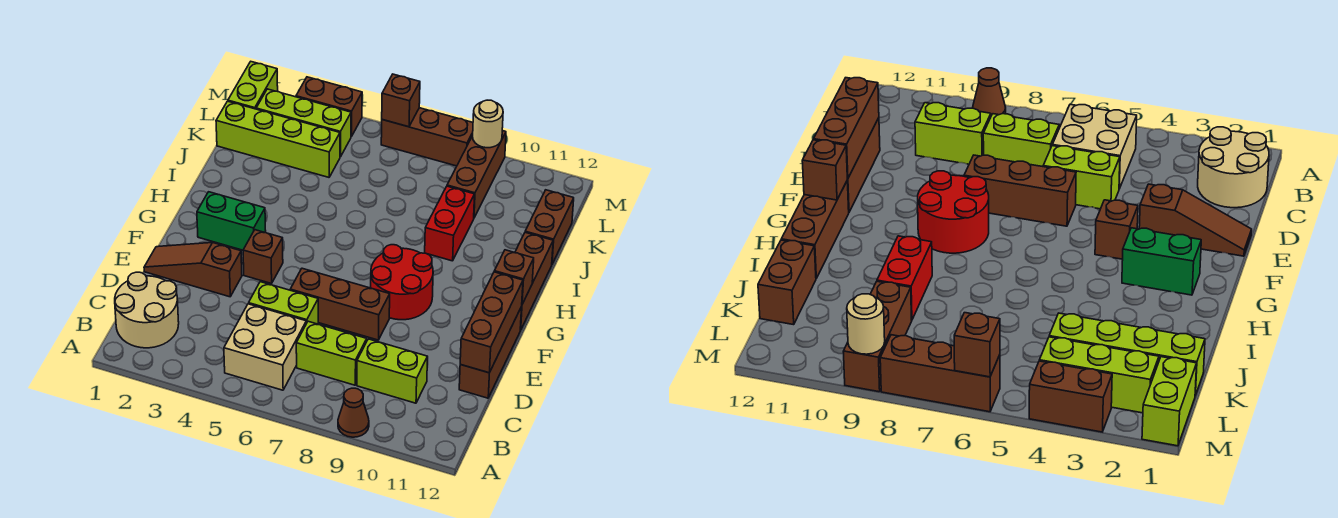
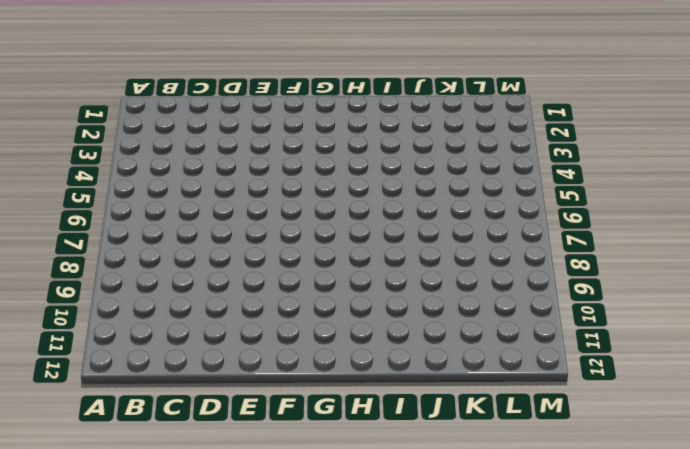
none -> brown 1x1 cone [338,388,369,437]
none -> tan 2x2 round brick [115,272,179,348]
none -> tan 2x2 brick [224,304,306,390]

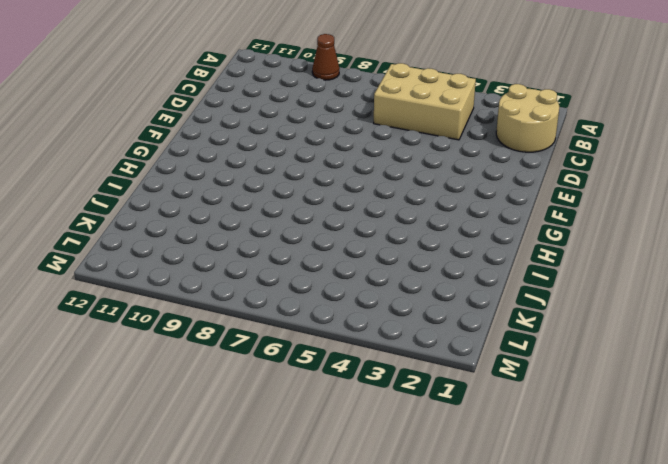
tan 2x3 brick [374,63,476,140] -> tan 2x2 brick [224,304,306,390]
none -> lime 1x2 brick [296,321,367,385]
none -> lime 1x2 brick [357,339,428,403]
none -> lime 1x2 brick [249,282,318,324]

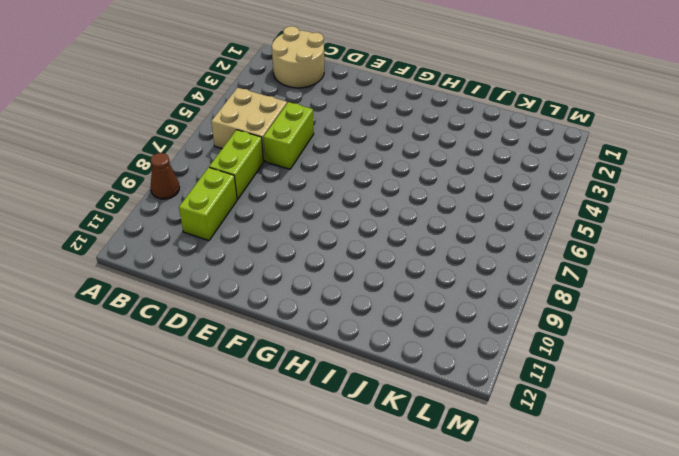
none -> brown 1x3 brick [459,307,522,398]
none -> brown 1x3 slope [144,243,242,297]
none -> brown 1x3 brick [290,268,390,340]

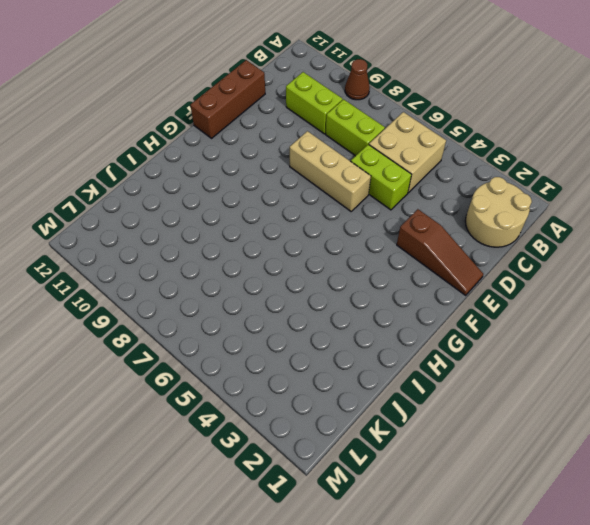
tan 1x3 brick [290,131,371,211] -> brown 1x3 brick [290,268,390,340]
none -> brown 1x1 brick [243,230,283,284]
none -> red 2x2 round brick [371,245,433,320]
none -> green 1x2 brick [197,192,266,250]

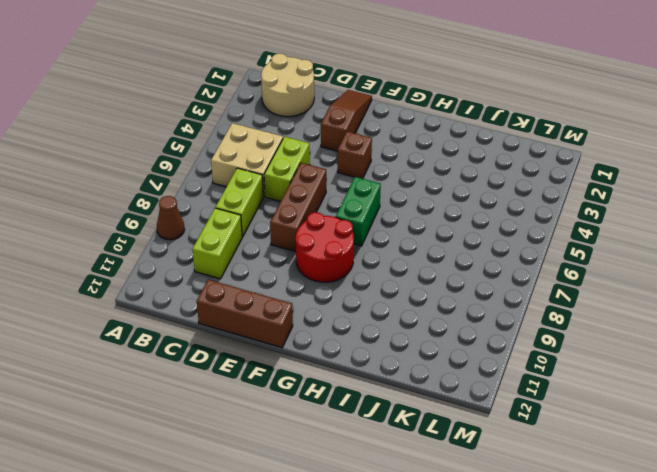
green 1x2 brick [336,177,381,246] -> green 1x2 brick moved to [197,192,266,250]
none -> brown 1x3 brick [515,233,553,330]
none -> red 1x2 brick [425,186,475,261]
none -> brown 1x2 brick [525,190,574,264]

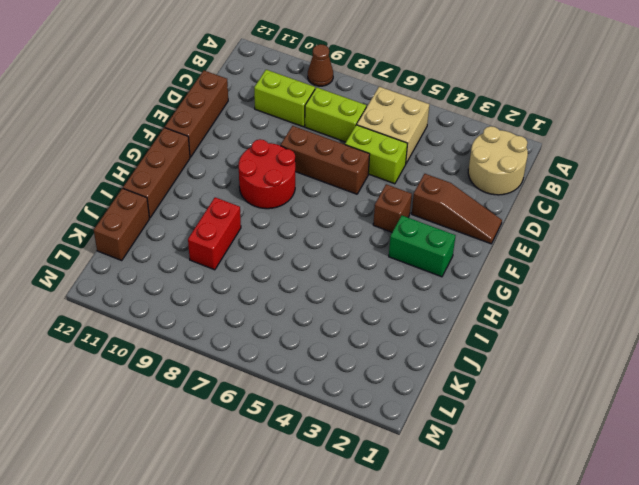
none -> lime 1x4 brick [216,101,340,177]
none -> brown 1x3 brick [447,131,506,218]
none -> lime 1x2 brick [228,62,278,109]

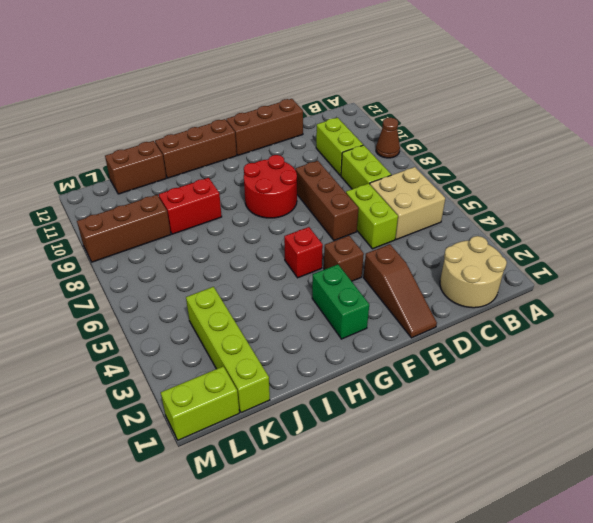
red 1x1 brick [284,227,323,278] -> none
none -> lime 1x3 brick [256,89,351,157]
none -> brown 1x2 brick [296,77,362,137]
none -> brown 1x3 brick [381,108,473,166]

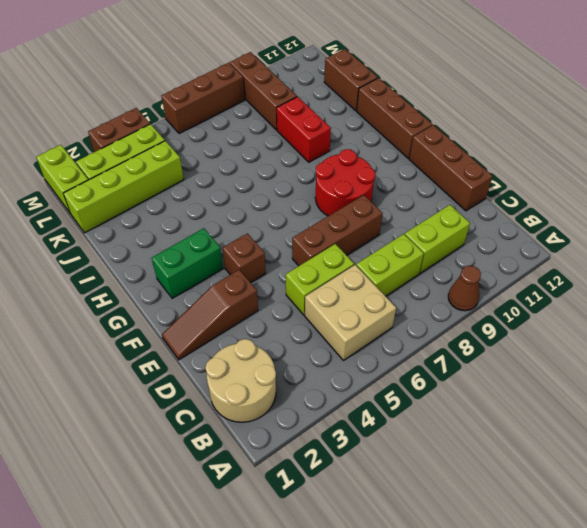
none -> brown 1x3 brick [460,272,523,373]
none -> brown 1x1 brick [494,250,534,304]
none -> brown 1x1 brick [382,74,420,127]

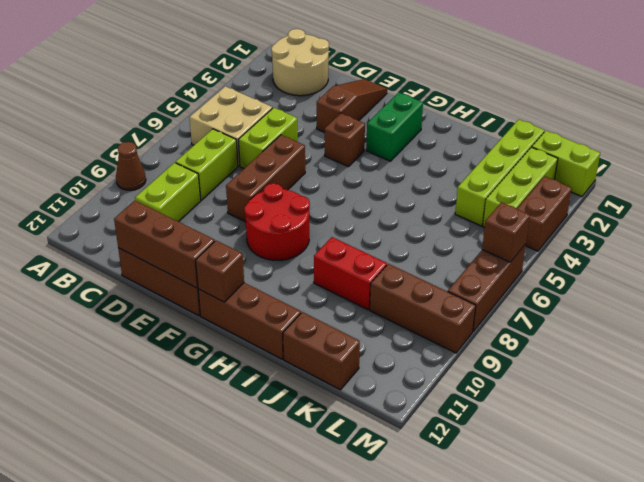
none -> tan 1x1 round brick [473,100,503,148]

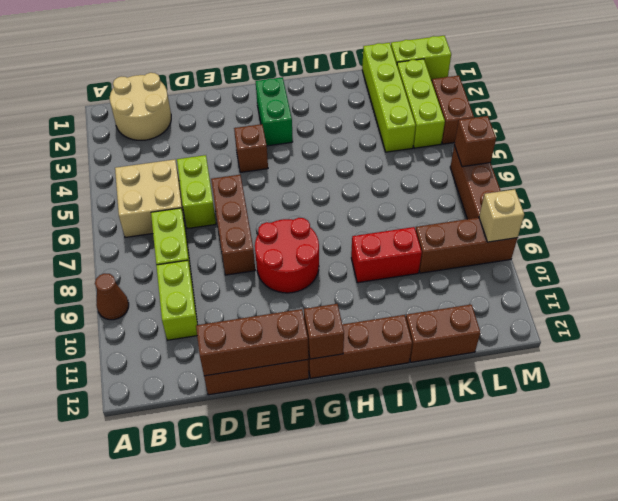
tan 1x1 brick [479,189,524,242] -> tan 1x1 round brick [473,100,503,148]
none -> brown 1x3 slope [144,243,242,297]

